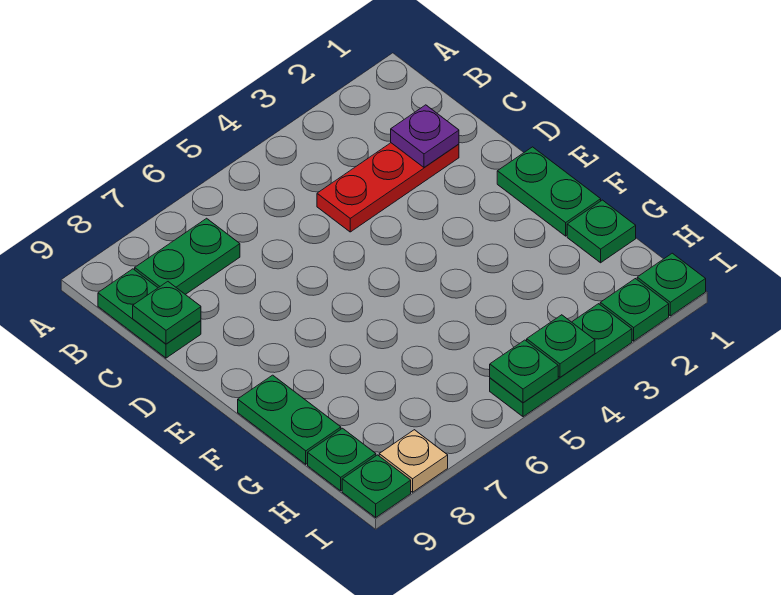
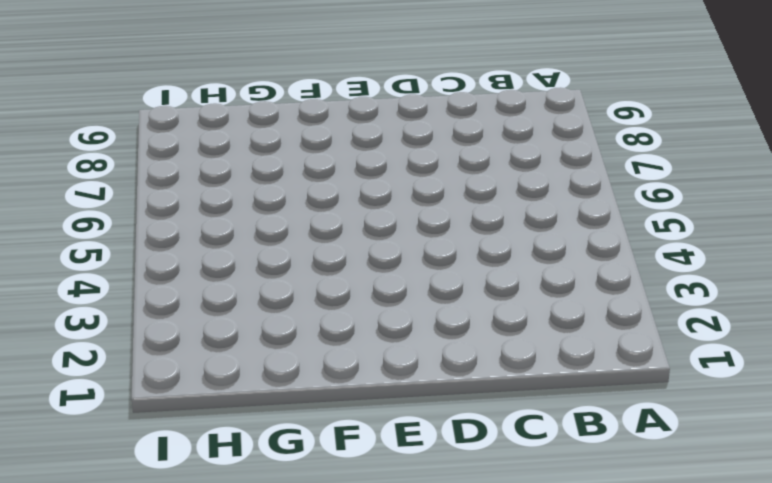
none -> green 1x2 plate [135,218,240,294]
none -> green 1x2 plate [98,269,201,358]
none -> red 1x3 plate [317,143,459,232]

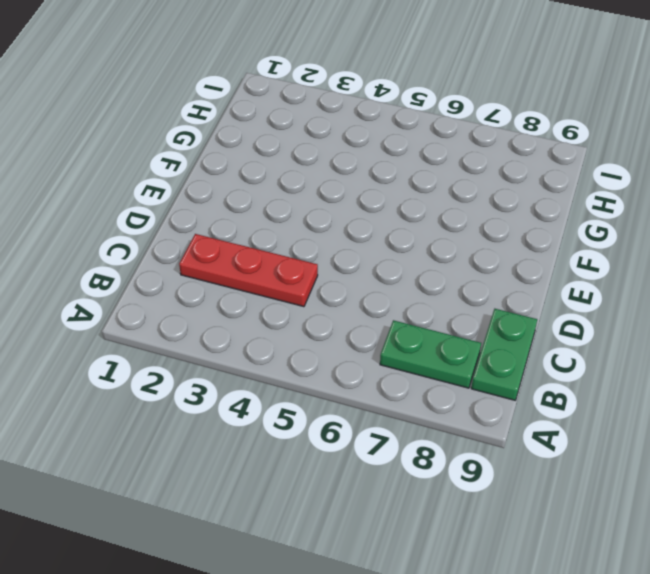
none -> green 1x2 plate [497,147,601,236]
none -> green 1x2 plate [238,375,341,464]
none -> green 1x1 plate [567,200,636,263]

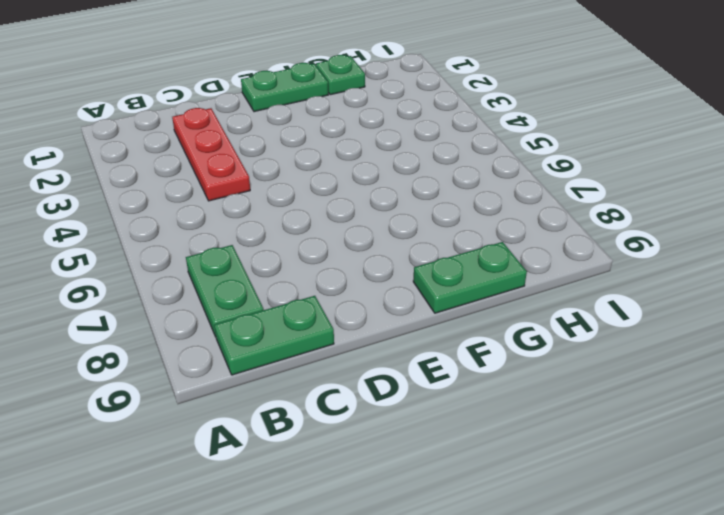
none -> green 1x1 plate [308,428,376,491]
none -> green 1x1 plate [637,253,706,316]
none -> green 1x1 plate [600,279,669,341]

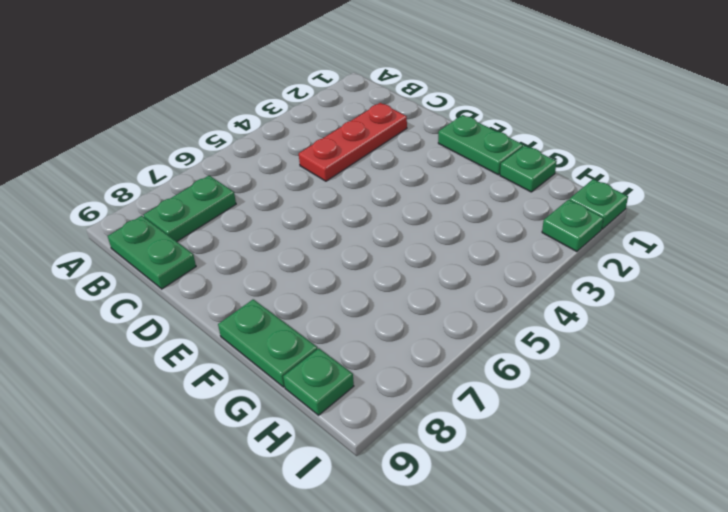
none -> green 1x3 plate [490,304,632,417]
none -> tan 1x1 plate [379,430,448,492]
none -> green 1x1 plate [342,455,411,517]

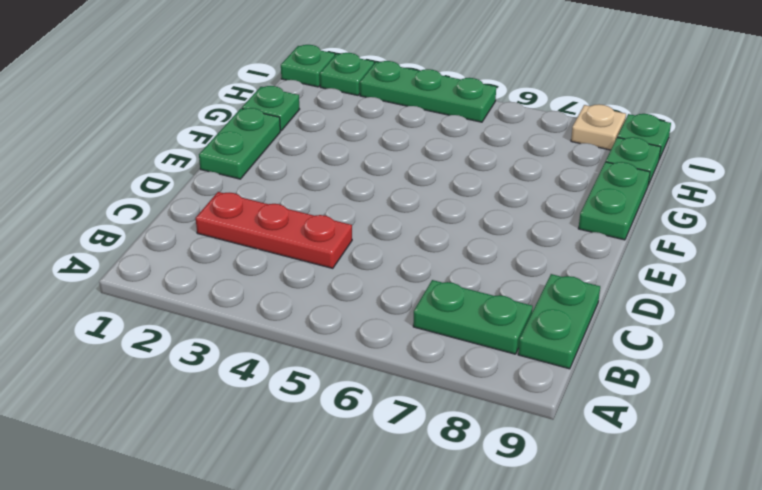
none -> purple 1x1 plate [391,105,459,167]
none -> green 1x1 plate [133,282,201,344]
none -> green 1x1 plate [527,315,595,377]

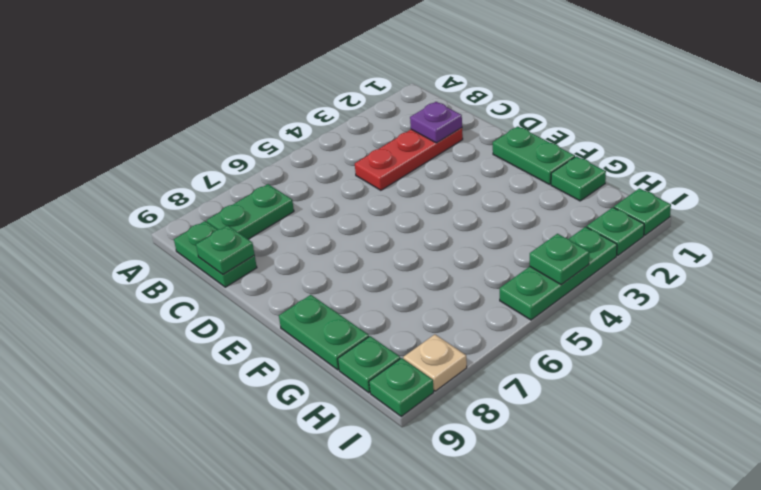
none -> green 1x1 plate [490,340,558,403]

